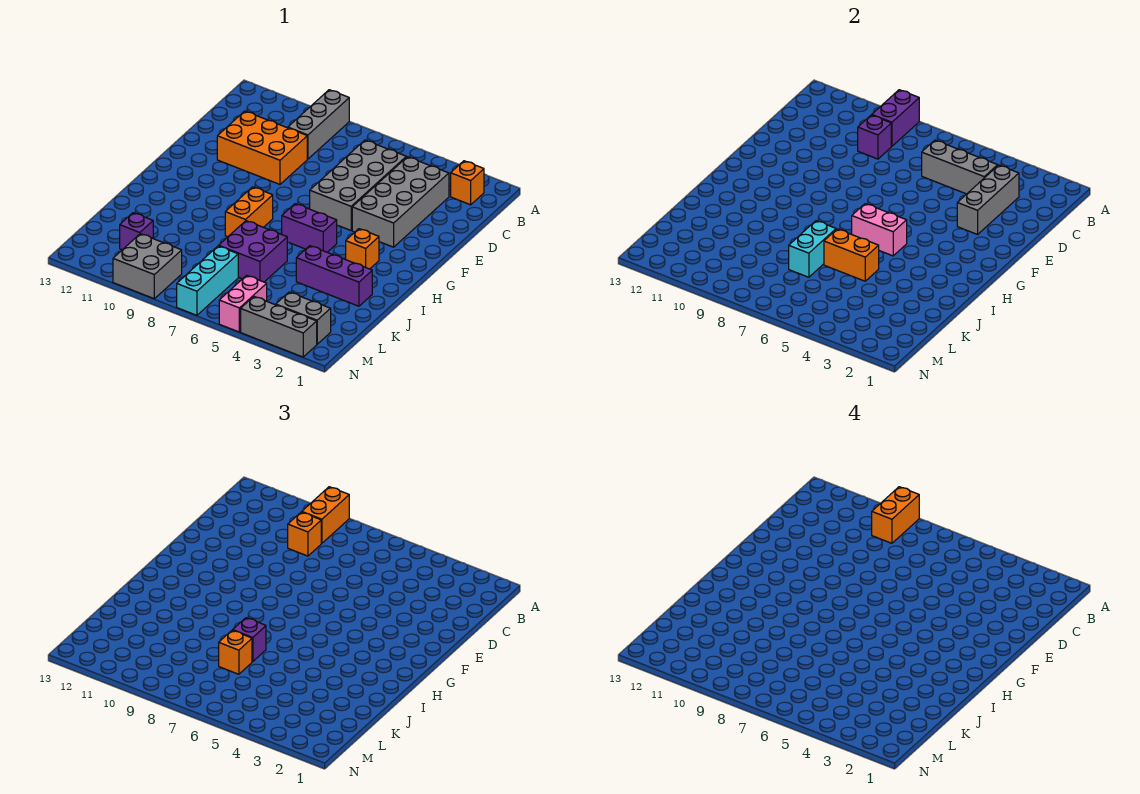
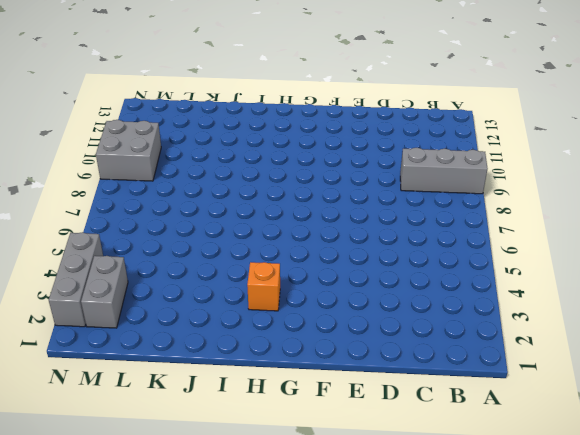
none -> orange 1x1 brick [451,161,484,205]
none -> grey 2x4 brick [352,157,449,247]
none -> grey 2x4 brick [310,140,406,230]

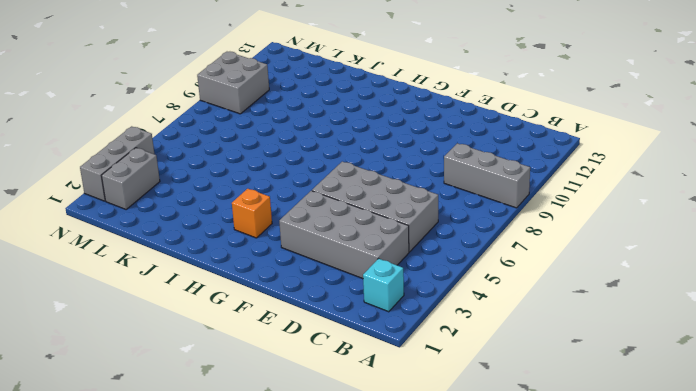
cyan 1x1 brick [363,259,404,312] -> orange 1x1 brick [451,161,484,205]
none -> orange 2x3 brick [217,111,307,184]
none -> purple 1x2 brick [282,204,337,252]
none -> orange 1x2 brick [225,187,273,237]

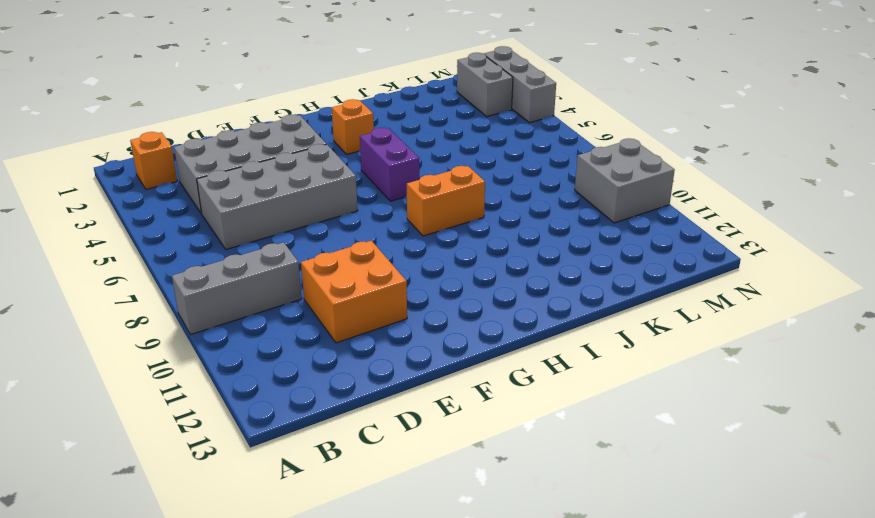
orange 2x2 brick [301,241,407,343] -> orange 2x3 brick [217,111,307,184]
none -> purple 1x3 brick [296,246,372,306]
none -> purple 2x2 brick [219,221,287,282]
none -> cyan 1x3 brick [177,246,238,316]

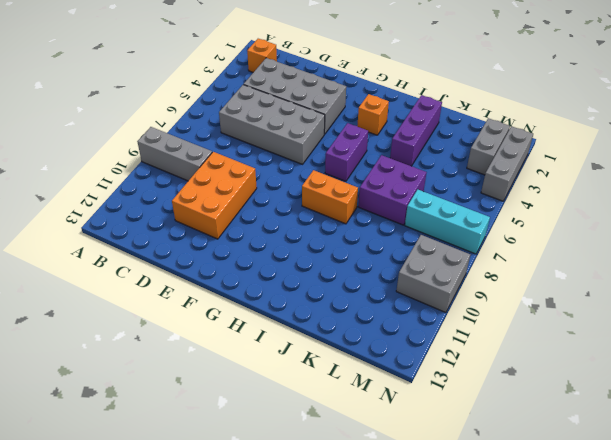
none -> purple 1x1 brick [120,213,153,250]
none -> pink 1x2 brick [219,275,267,332]
none -> purple 1x2 brick [872,90,919,146]

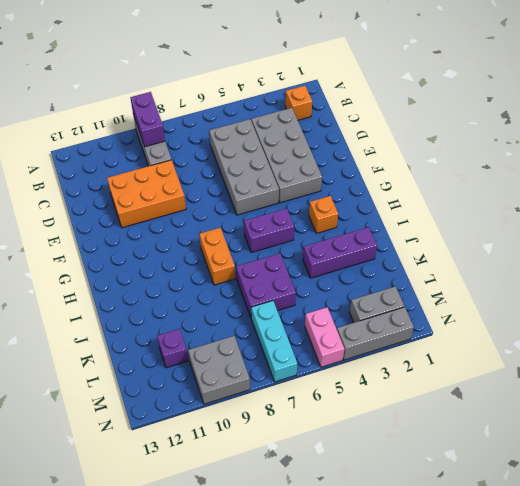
none -> grey 1x3 brick [957,165,1019,234]
none -> grey 1x3 brick [922,140,998,194]
none -> purple 1x1 brick [858,115,891,159]

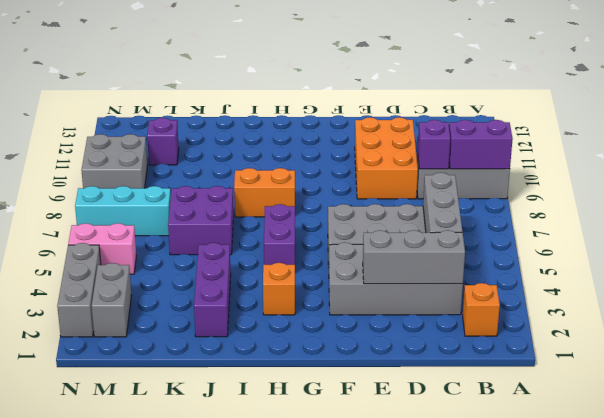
none -> pink 1x2 brick [852,204,907,256]
none -> orange 1x2 brick [824,229,879,281]
none -> cyan 1x2 brick [789,221,836,277]

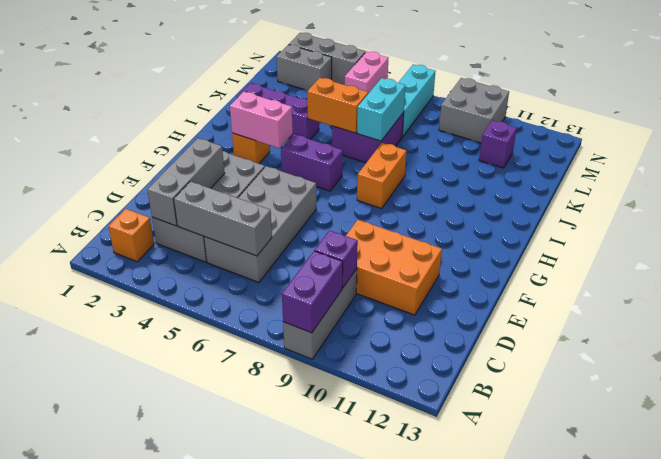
pink 1x2 brick [230,92,293,148] -> pink 1x2 brick moved to [852,204,907,256]
none -> orange 1x2 brick [302,487,349,543]
none -> orange 1x1 brick [288,512,321,556]
none -> purple 1x1 brick [233,618,266,662]

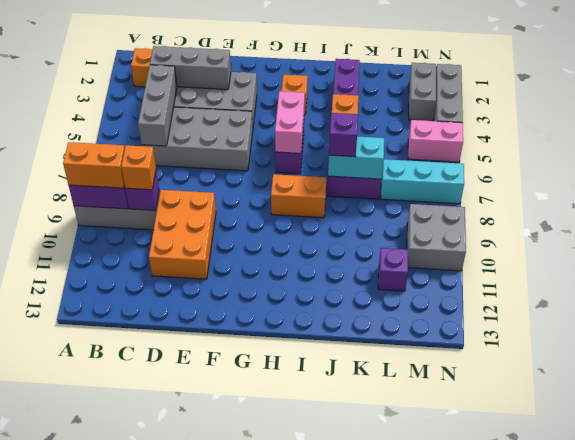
none -> orange 1x1 brick [219,630,252,674]
none -> orange 1x2 brick [872,487,919,543]

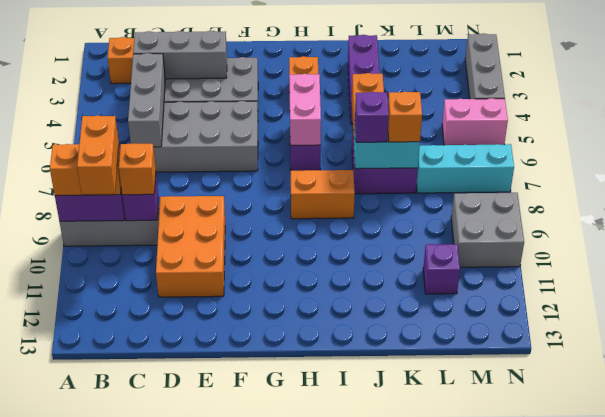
orange 1x2 brick [77,115,119,194] -> orange 1x2 brick turned to [872,487,919,543]
none -> grey 1x2 brick [276,292,331,344]

